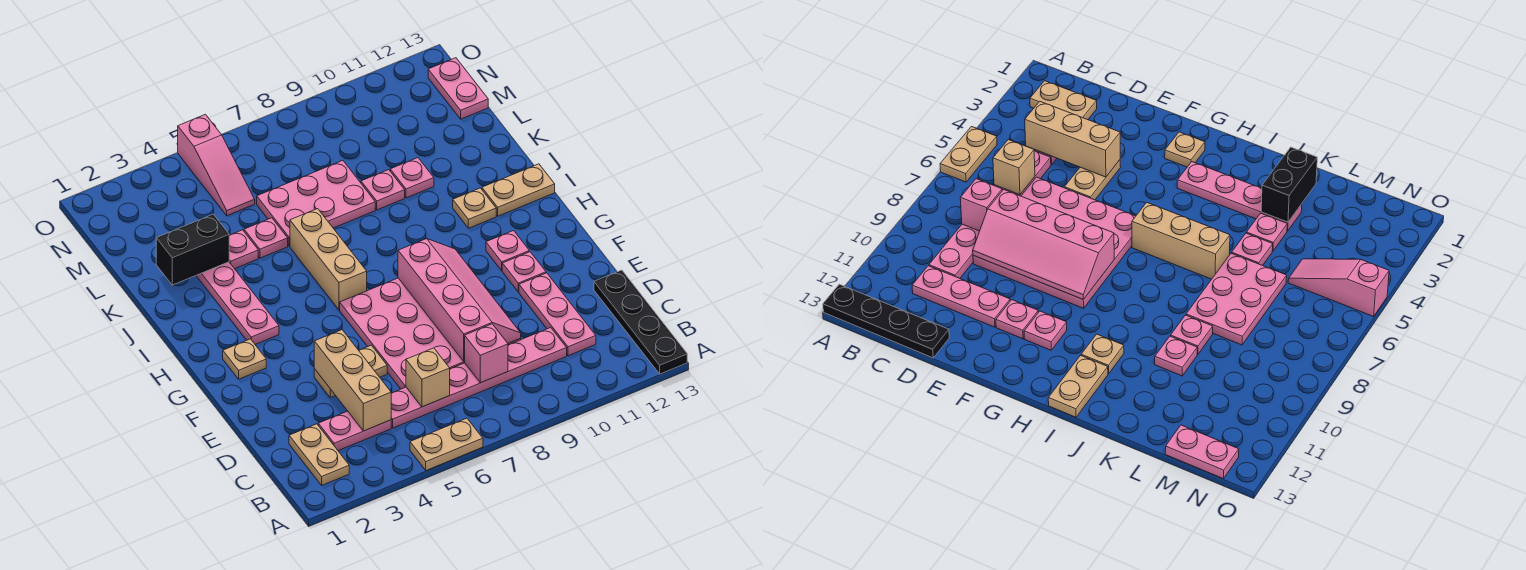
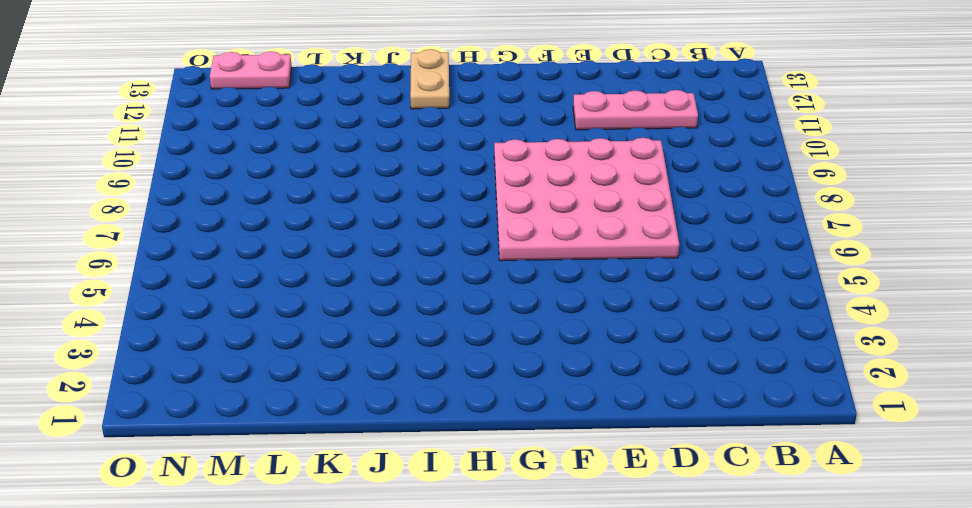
none -> tan 1x2 plate [410,418,483,470]
none -> black 1x4 plate [594,270,687,374]
none -> tan 1x2 plate [289,424,349,485]

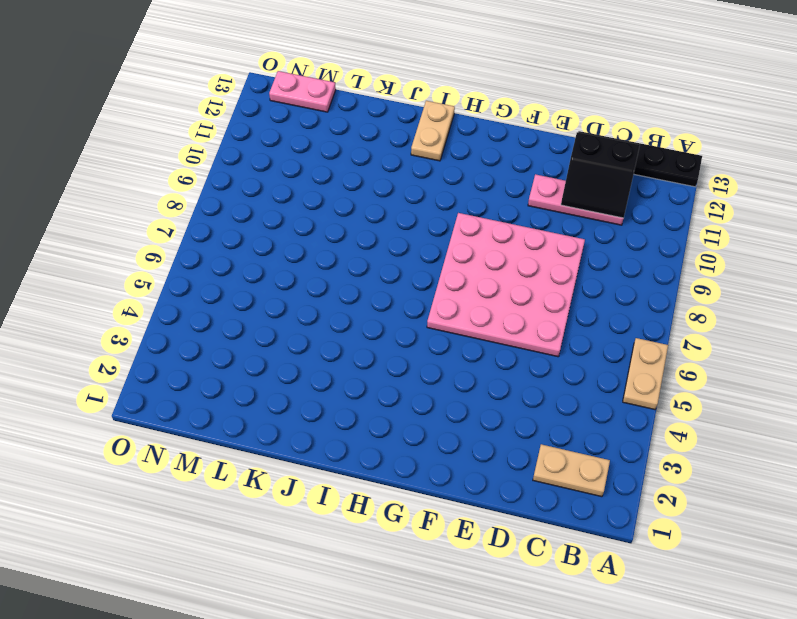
black 2x2 slope [561,132,640,218] -> none
none -> pink 1x2 plate [318,411,391,451]
none -> pink 1x6 plate [391,327,567,428]
none -> tan 1x2 plate [314,345,387,398]

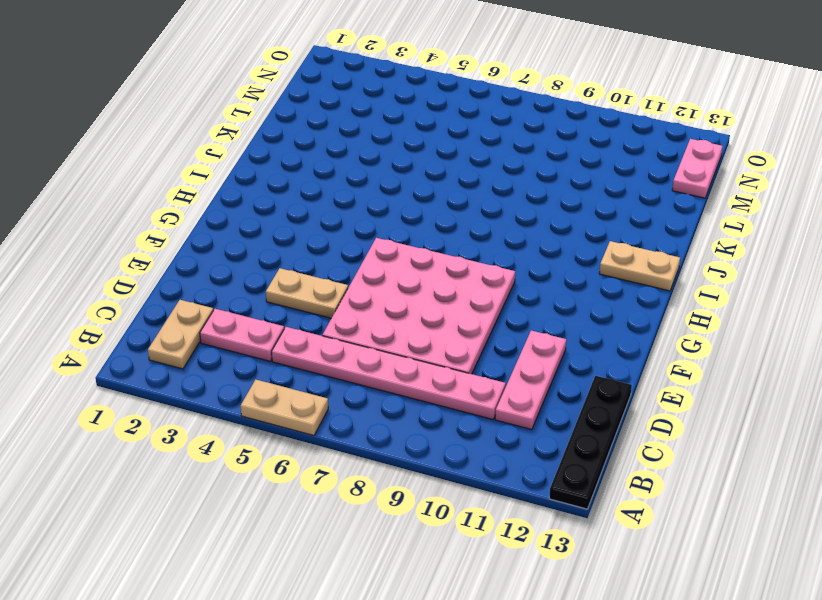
none -> pink 1x1 plate [502,252,546,292]
none -> tan 1x1 plate [223,339,266,379]
none -> pink 1x1 plate [486,231,529,271]

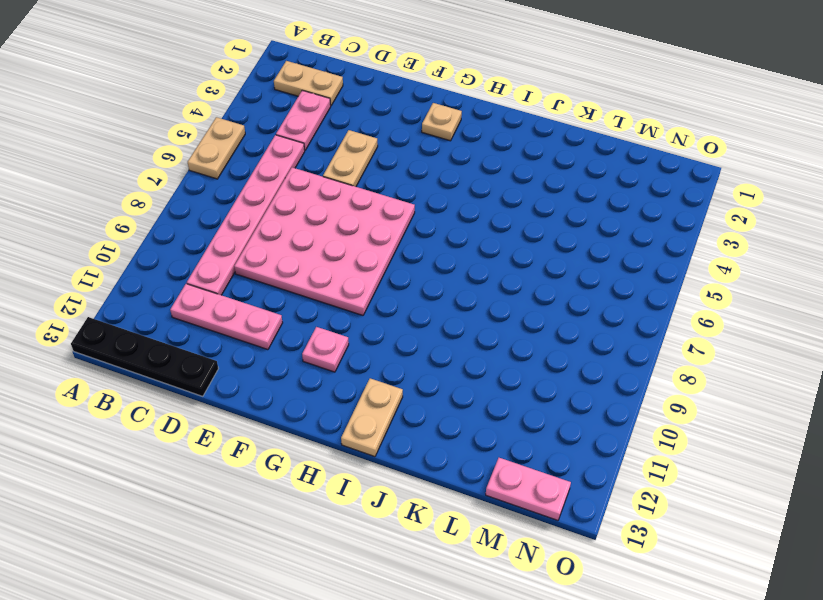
none -> pink 1x1 plate [502,252,546,292]
none -> pink 1x4 plate [196,262,279,344]
none -> tan 1x3 brick [290,209,367,310]

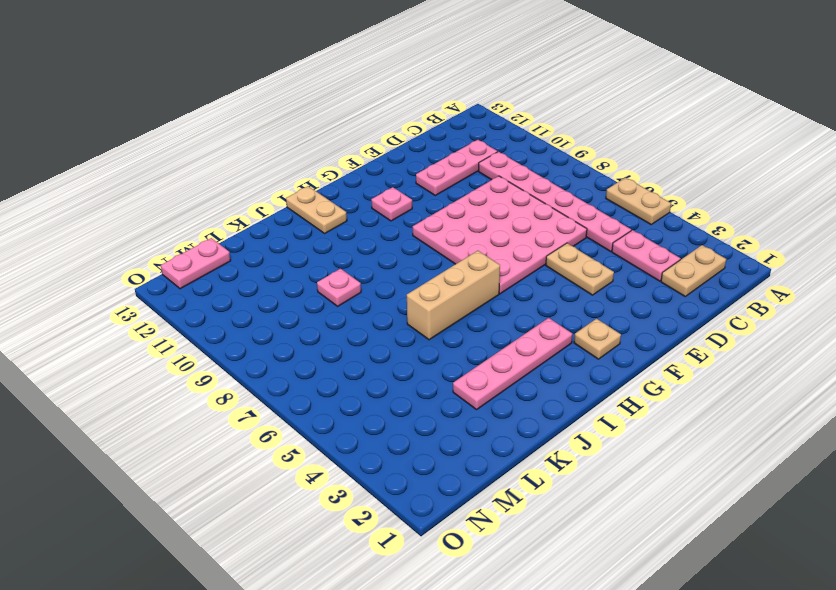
none -> black 1x4 plate [594,270,687,374]
none -> pink 1x1 plate [502,252,546,292]
none -> tan 1x1 plate [453,188,496,228]

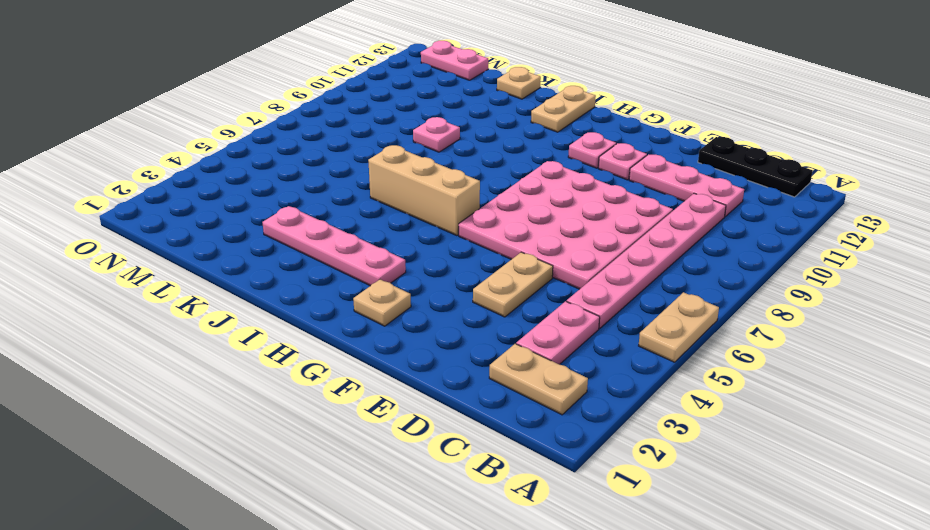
black 1x3 plate [698,137,813,197] -> black 1x4 plate [594,270,687,374]
tan 1x1 plate [497,67,541,99] -> tan 1x1 plate moved to [453,188,496,228]
none -> pink 1x1 plate [229,230,258,269]
none -> pink 1x1 plate [244,218,288,258]
none -> pink 2x3 plate [257,161,375,246]

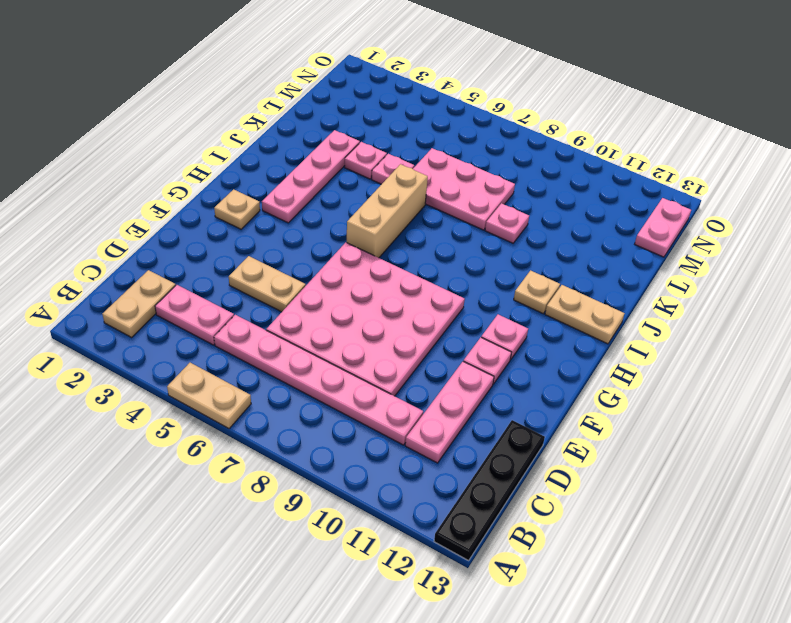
none -> pink 1x1 plate [390,158,434,198]
none -> pink 1x3 slope [178,114,255,216]
none -> tan 1x3 brick [314,330,391,431]

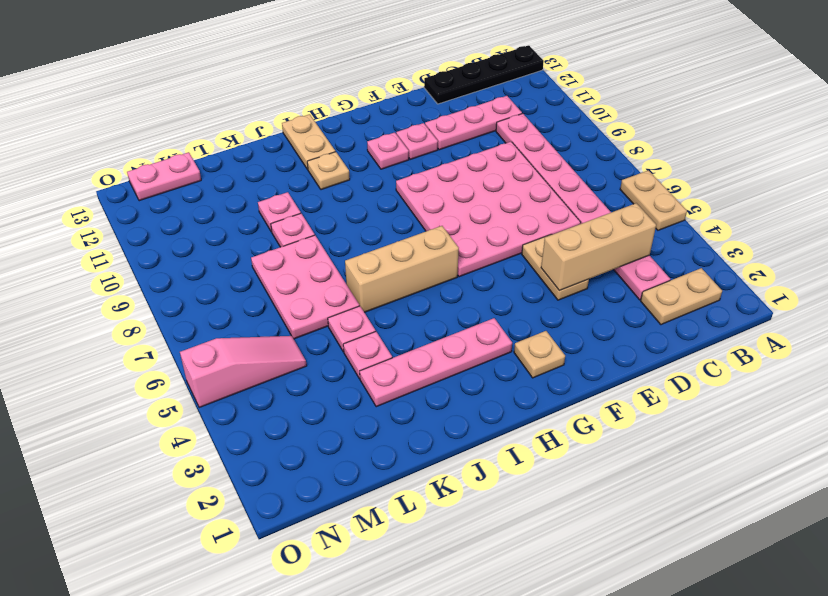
none -> tan 1x1 brick [406,348,450,407]
none -> pink 1x1 brick [464,324,508,383]
none -> pink 2x4 slope [398,239,521,361]

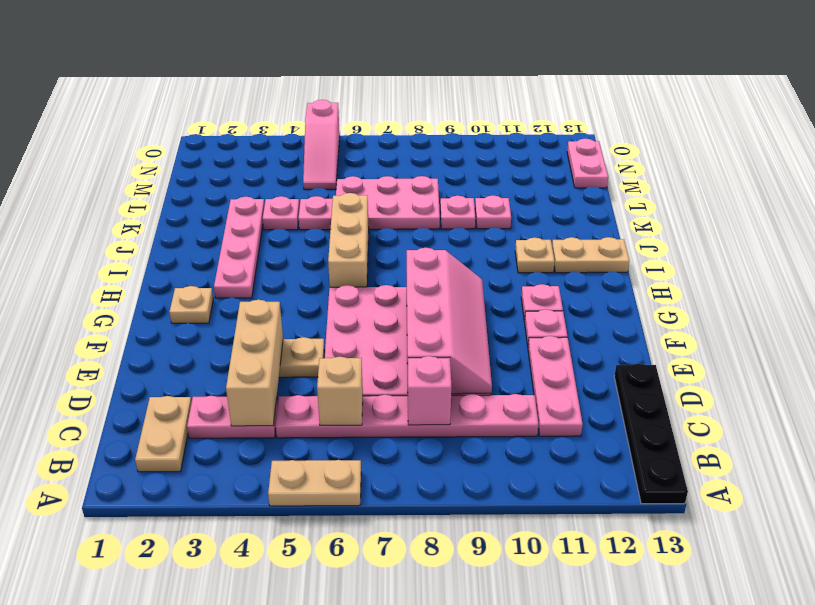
none -> black 1x2 brick [156,214,229,285]

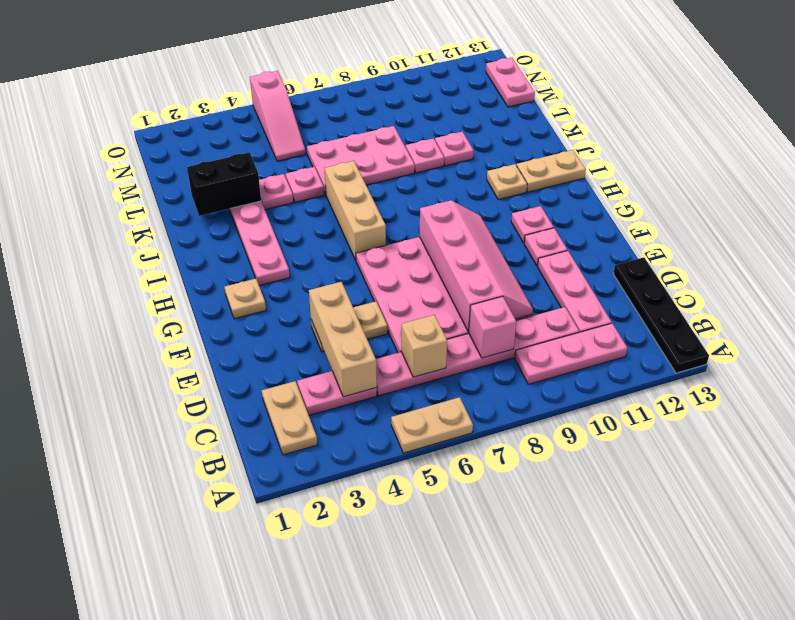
pink 1x3 plate [515,323,627,384] -> none

